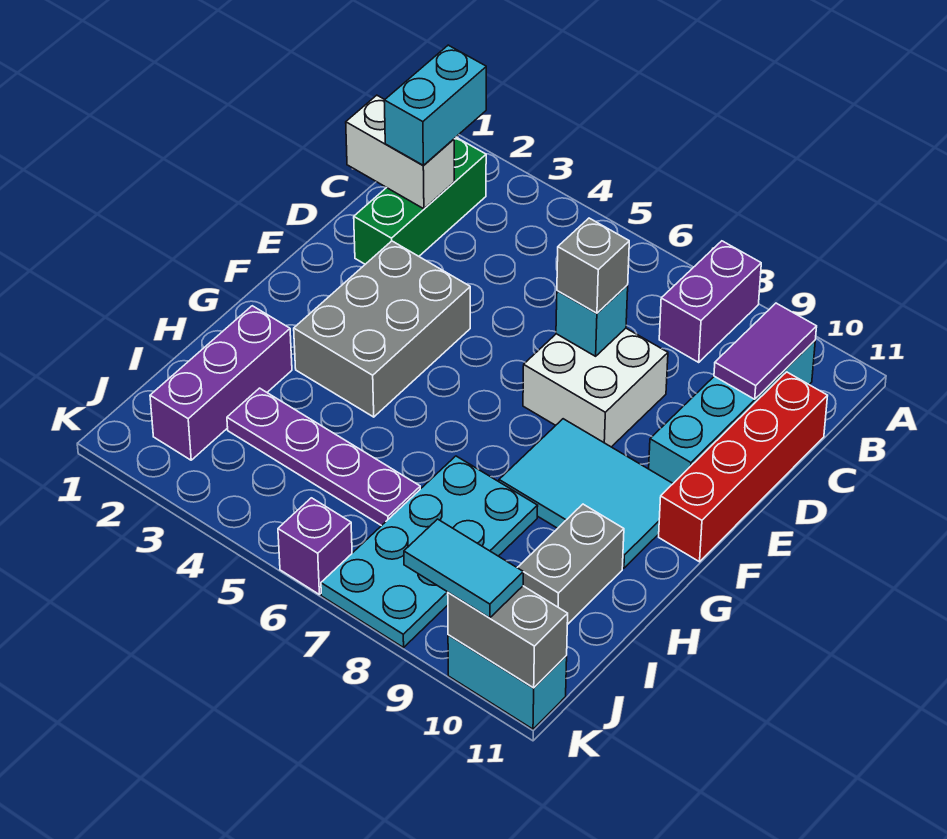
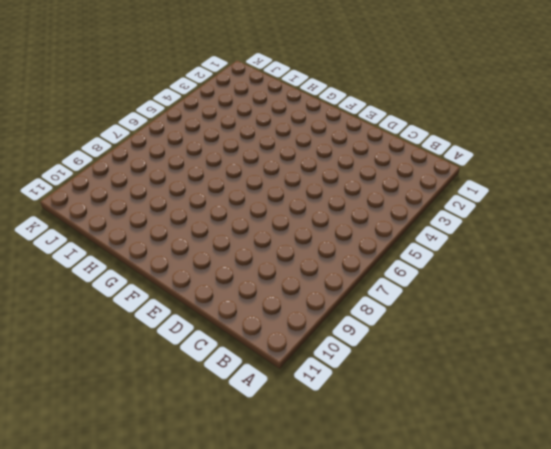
none -> purple 1x2 brick [659,241,761,362]
none -> green 1x3 brick [354,137,486,264]
none -> cyan 1x4 brick [649,341,815,483]

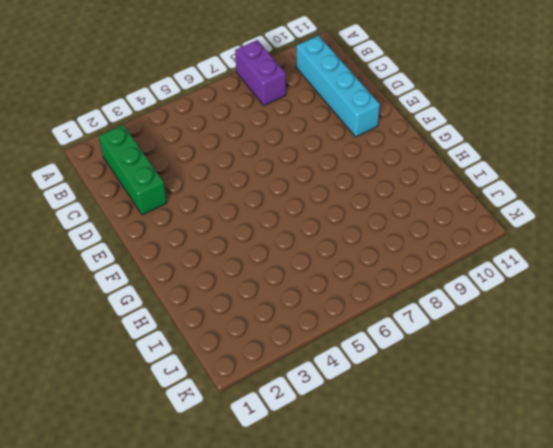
none -> red 1x4 brick [659,372,828,562]
none -> white 2x2 brick [523,328,668,447]
none -> grey 2x3 brick [294,241,470,417]

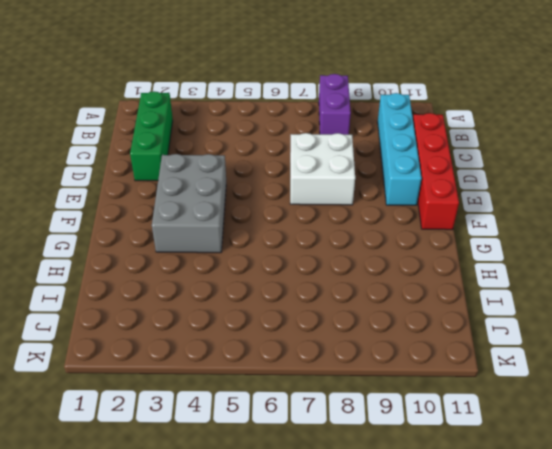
none -> cyan 2x3 tile [499,419,673,568]
none -> purple 1x3 brick [150,306,292,460]
none -> cyan 2x4 plate [321,456,538,648]

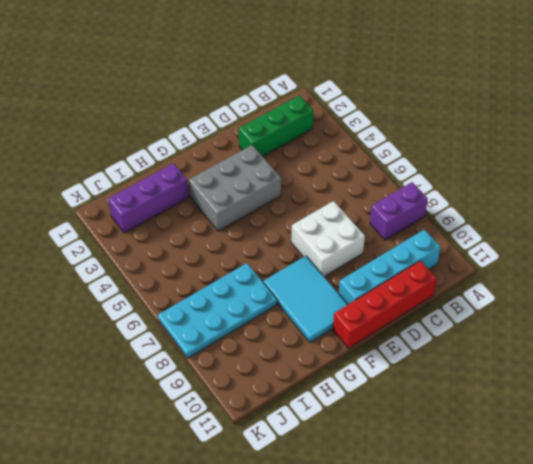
none -> grey 1x2 brick [517,504,624,625]
none -> purple 1x4 plate [227,388,420,526]
none -> purple 1x1 brick [278,498,352,594]

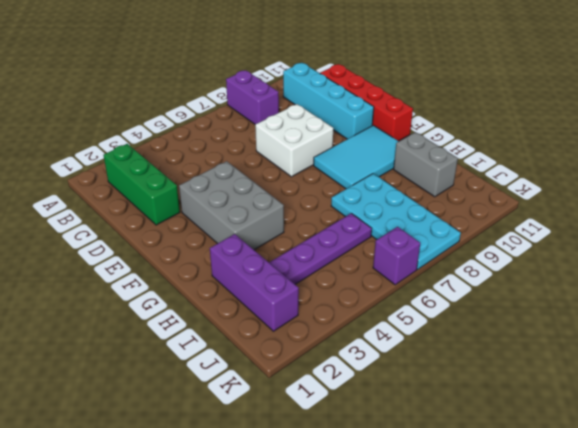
none -> cyan 1x2 brick [448,635,567,729]
none -> purple 1x2 tile [714,303,817,399]
none -> white 1x2 brick [346,95,454,209]

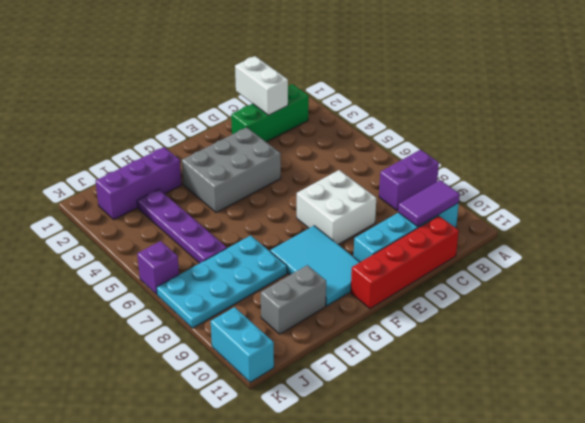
none -> cyan 1x1 brick [556,285,628,356]
none -> grey 1x2 brick [448,586,568,688]
none -> cyan 1x2 brick [384,45,486,165]

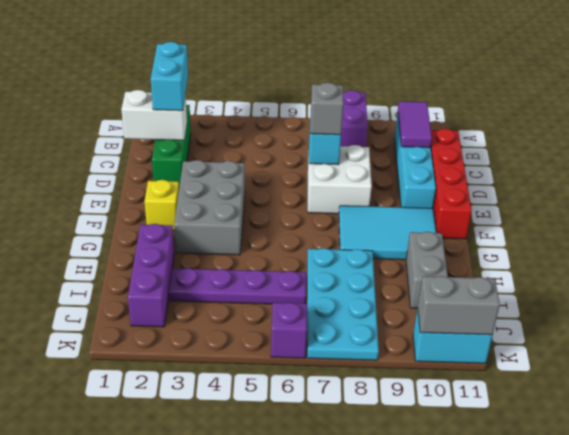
yellow 1x1 brick [145,180,179,230] -> none
none -> cyan 1x2 tile [404,519,523,618]

